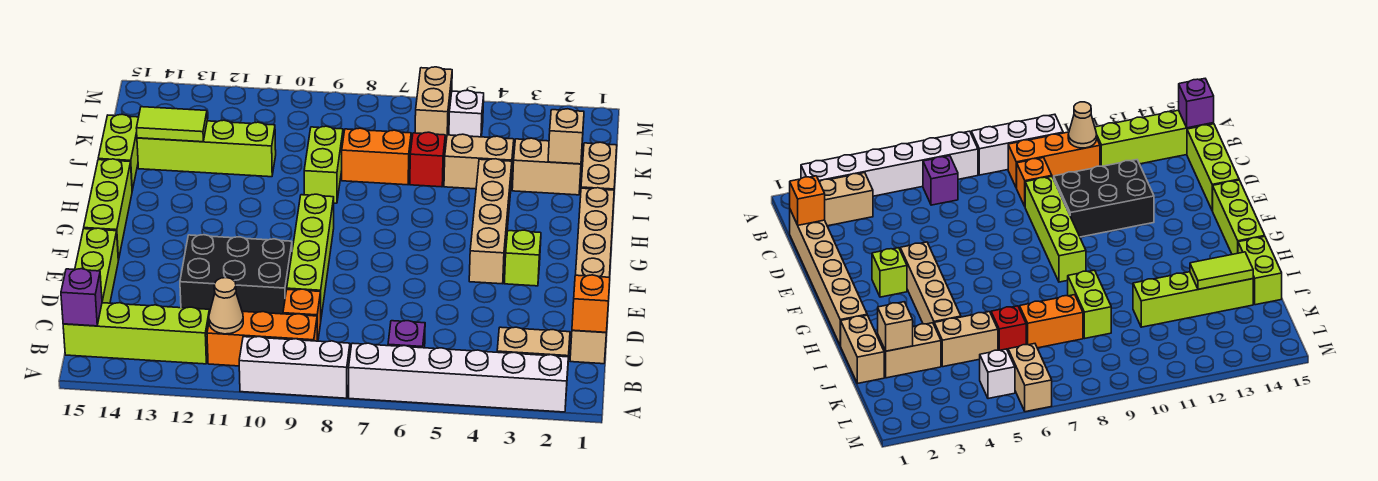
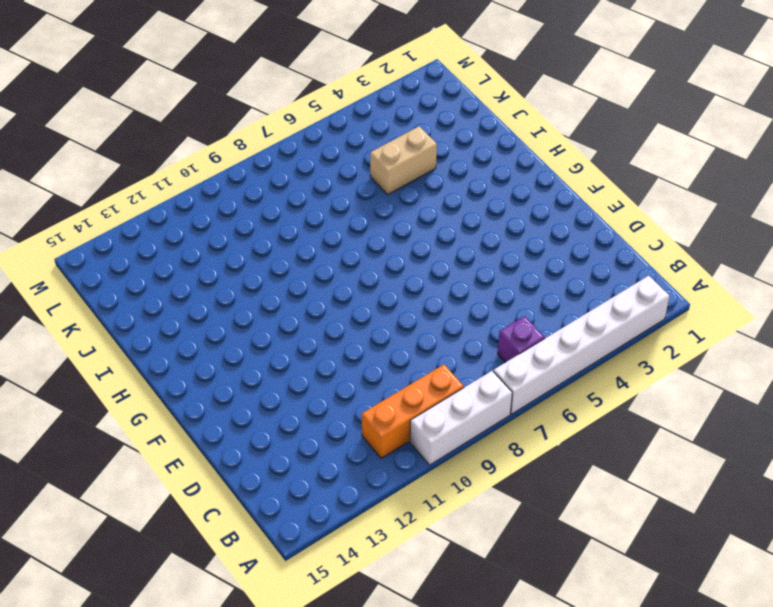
none -> tan 1x2 brick [497,327,570,375]
none -> lime 1x4 brick [63,303,210,364]
none -> tan 1x6 brick [570,188,614,364]

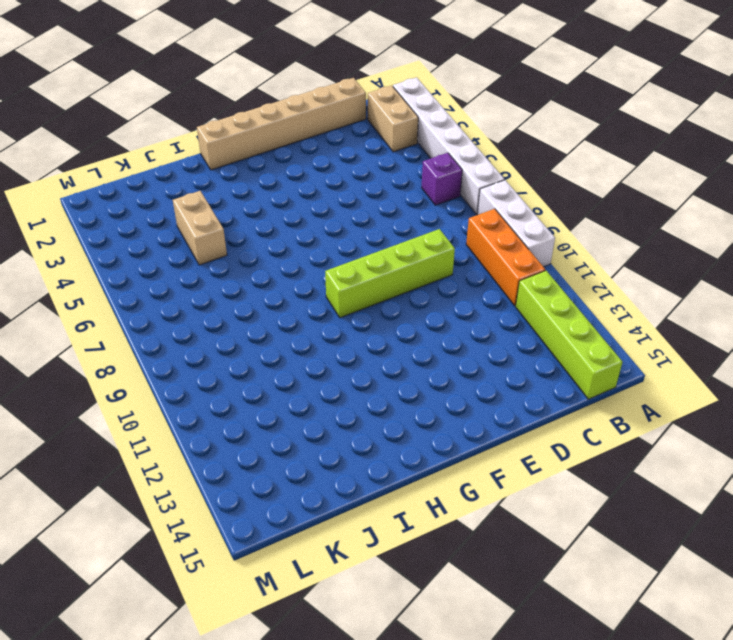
none -> orange 1x1 brick [283,289,321,341]
none -> lime 1x3 brick [75,228,118,303]
none -> black 2x3 brick [180,235,292,314]

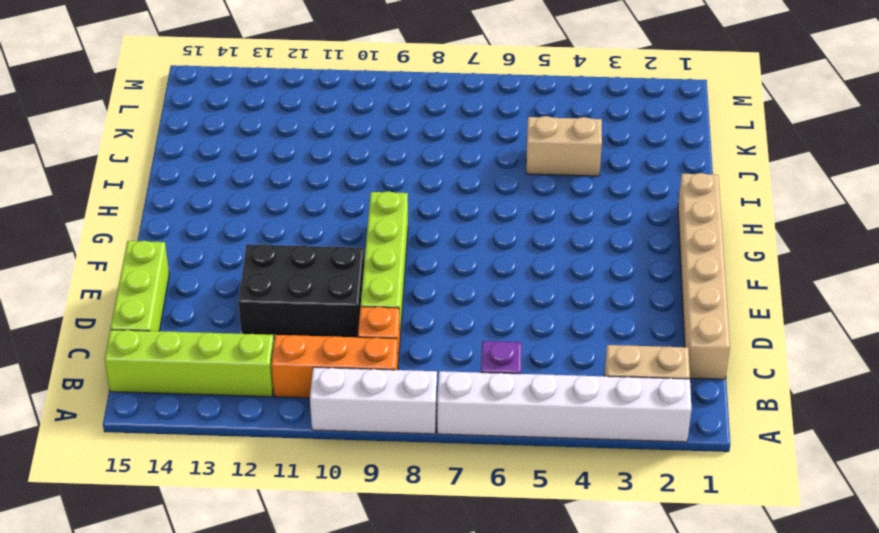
none -> lime 1x1 brick [504,230,541,286]
none -> tan 1x4 brick [469,159,512,284]
none -> lime 1x3 brick [84,159,132,260]

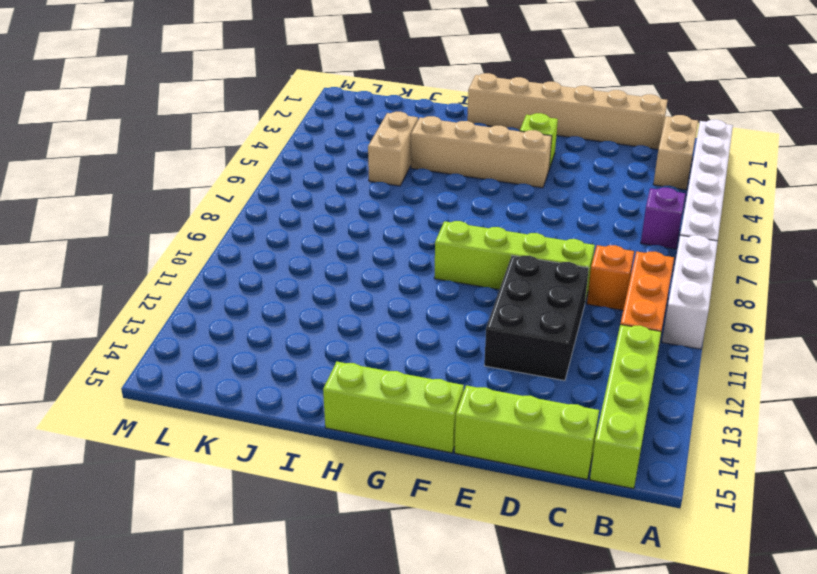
none -> tan 1x2 brick [581,142,617,190]
none -> lime 1x2 brick [304,126,343,203]
none -> lime 1x2 brick [98,114,139,190]

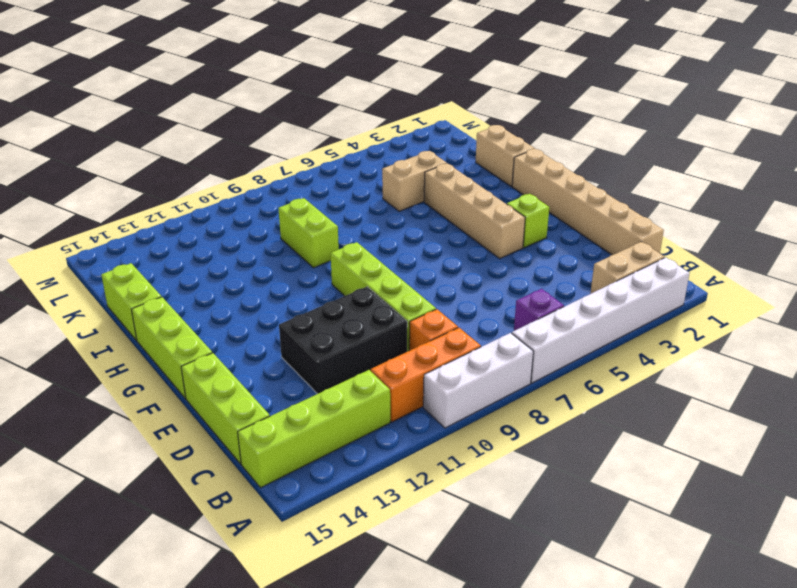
none -> tan 1x2 brick [512,138,582,195]
none -> red 1x1 brick [410,132,445,187]
none -> orange 1x2 brick [342,128,411,185]

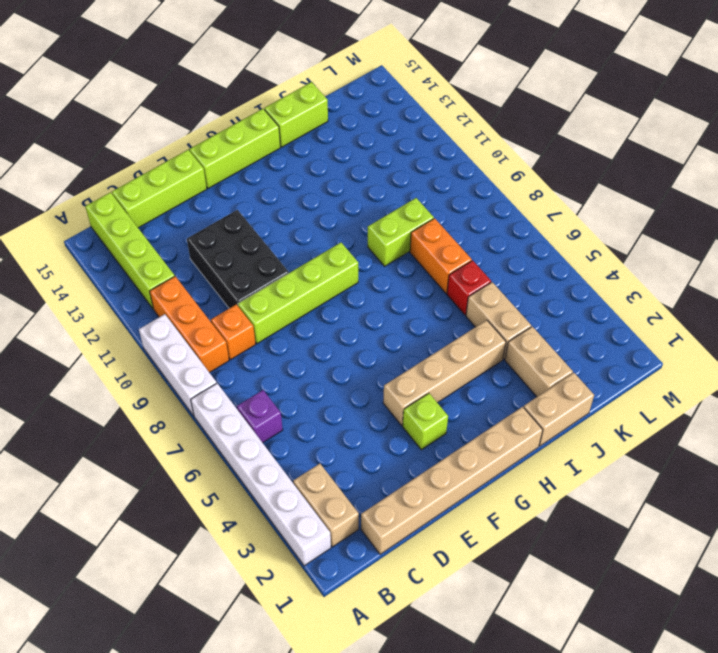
none -> lime 1x4 brick [137,120,276,177]
none -> white 1x1 brick [449,90,484,137]
none -> tan 1x2 brick [415,67,452,142]

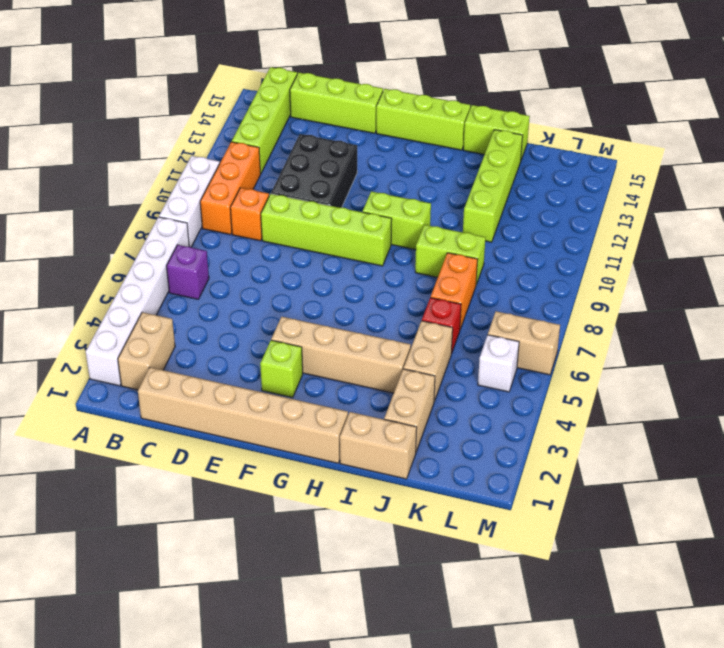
lime 1x2 brick [363,191,431,250] -> none
none -> tan 1x1 cone [209,278,243,334]
none -> purple 1x1 brick [61,269,102,326]
none -> orange 1x1 brick [572,275,610,332]

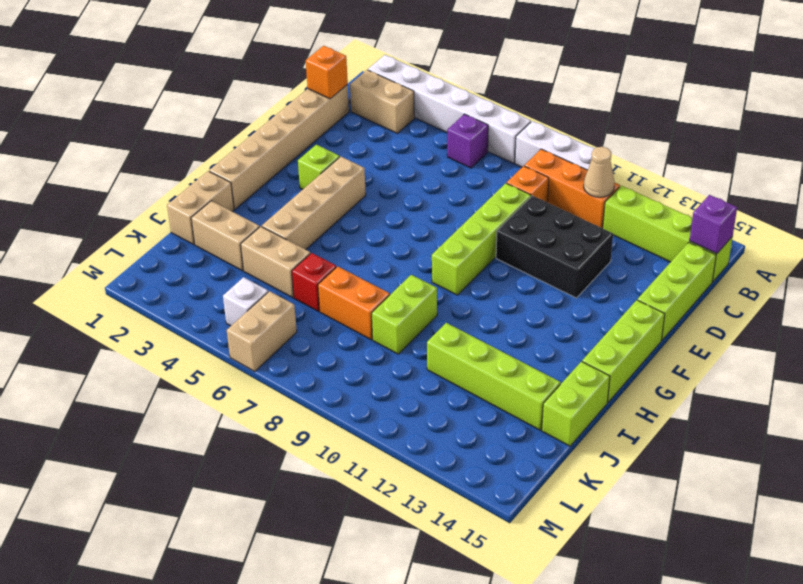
none -> tan 1x1 brick [548,109,584,164]
none -> lime 1x2 tile [136,107,207,142]

